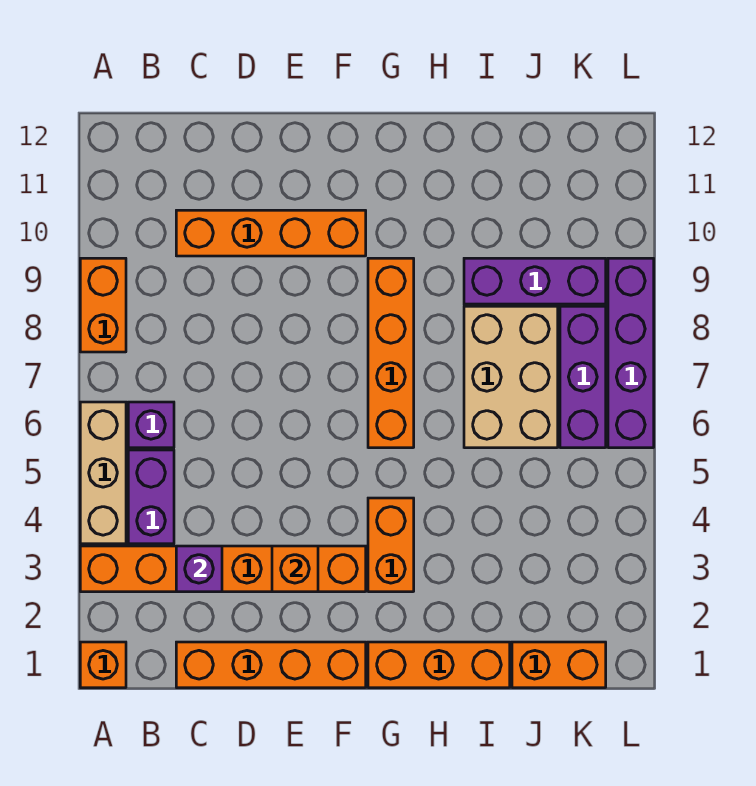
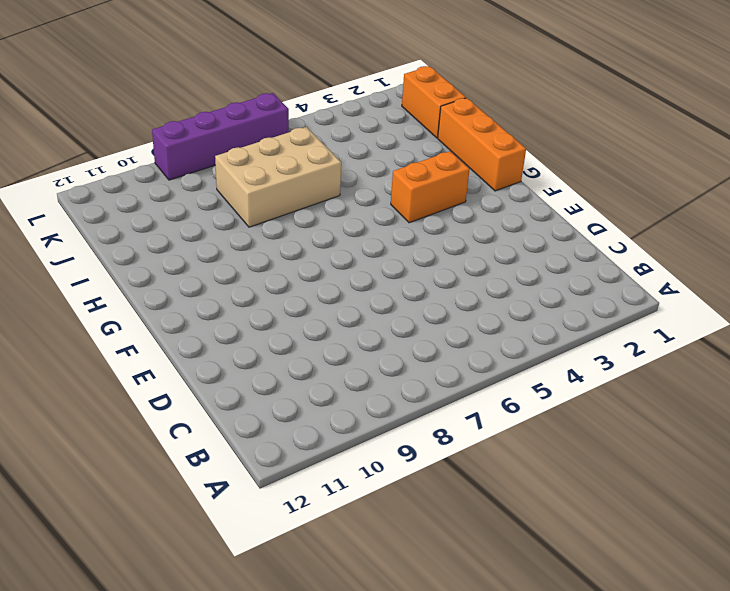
none -> orange 1x1 brick [80,642,126,688]
none -> orange 1x6 brick [80,546,366,592]
none -> tan 1x3 brick [80,402,126,544]

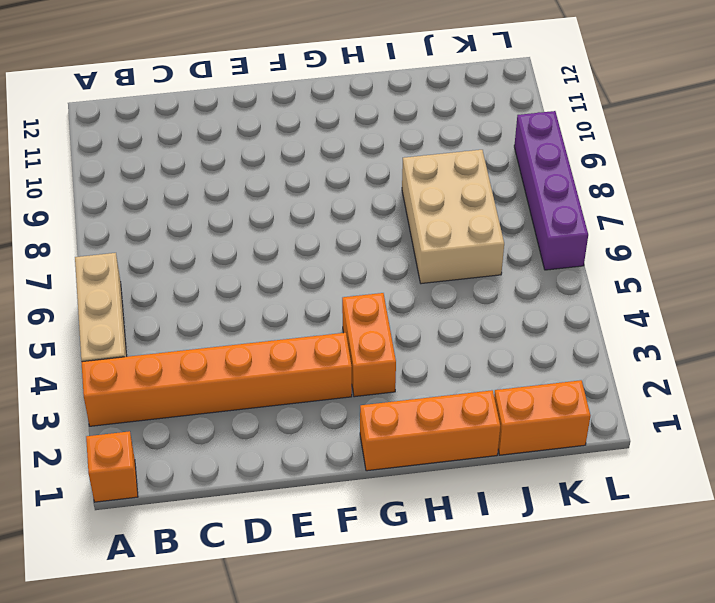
none -> orange 1x2 brick [80,258,126,352]
none -> purple 1x2 brick [128,450,174,544]
none -> purple 1x1 brick [128,402,174,448]

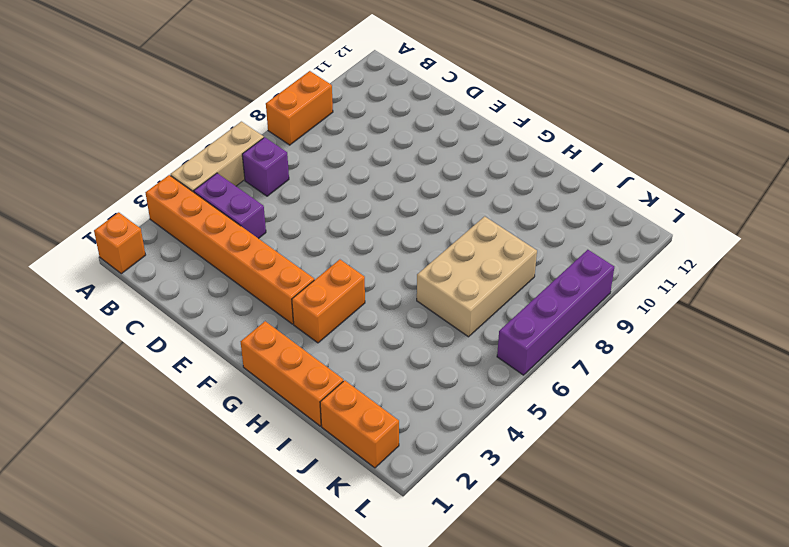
purple 1x2 brick [194,173,266,239] -> purple 1x2 brick turned to [128,450,174,544]
none -> orange 1x4 brick [176,642,366,688]
none -> orange 1x4 brick [176,210,366,256]
none -> orange 1x4 brick [368,258,414,448]

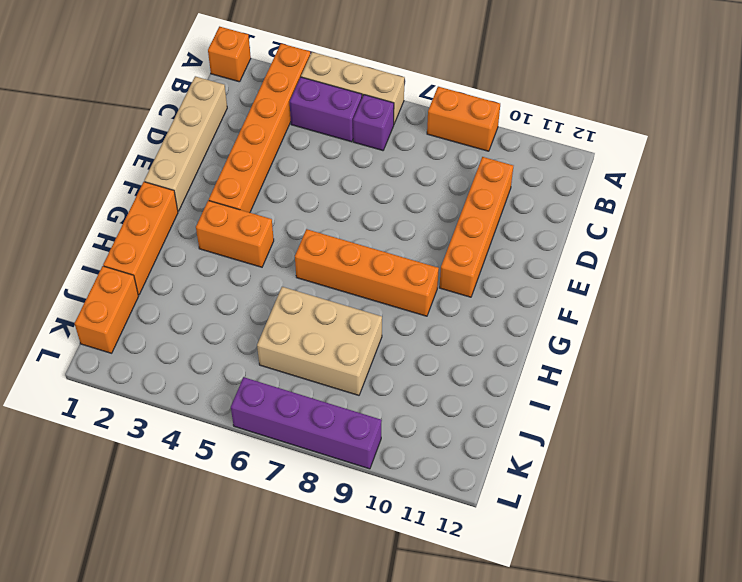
tan 1x4 brick [144,76,227,211] -> orange 1x4 brick [176,642,366,688]
none -> purple 1x3 brick [464,258,606,304]
none -> purple 1x3 brick [560,306,606,448]
none -> purple 1x1 brick [176,546,222,592]

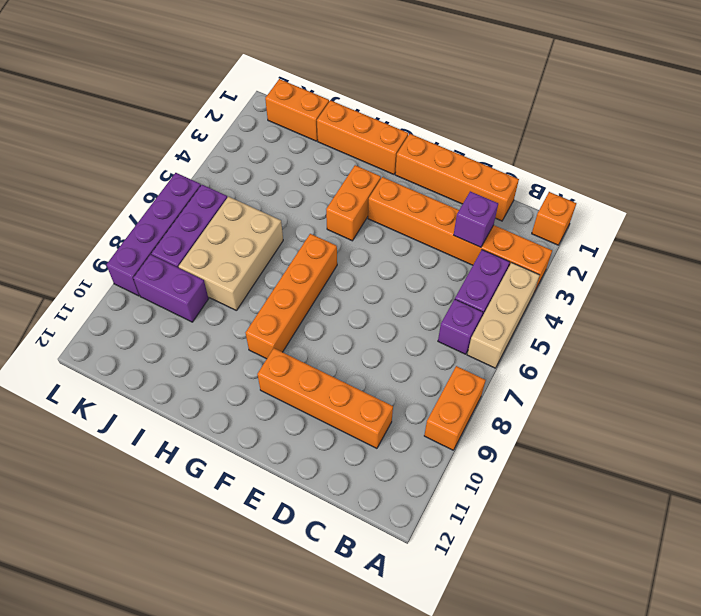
purple 1x2 brick [133,255,209,322] -> purple 1x3 brick [464,258,606,304]
none -> orange 1x1 brick [272,546,318,592]

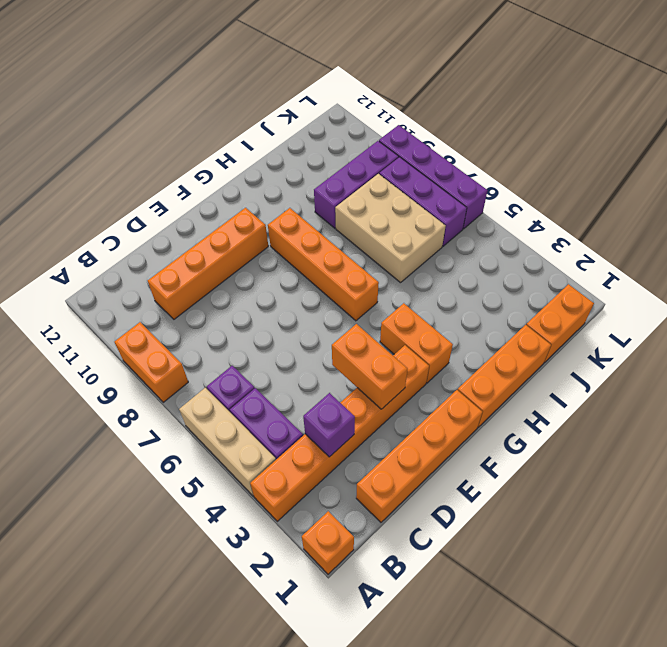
orange 1x2 brick [332,324,408,409] -> orange 1x1 brick [272,546,318,592]

